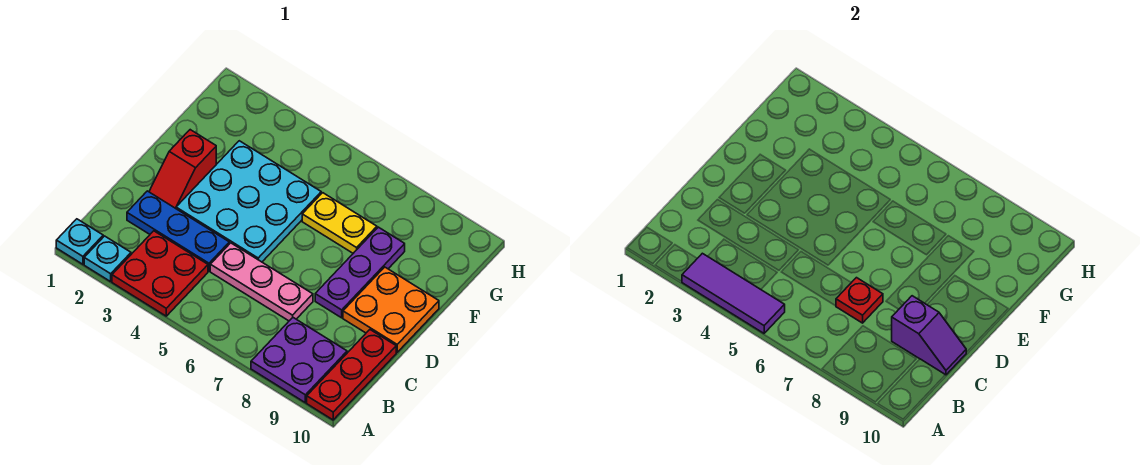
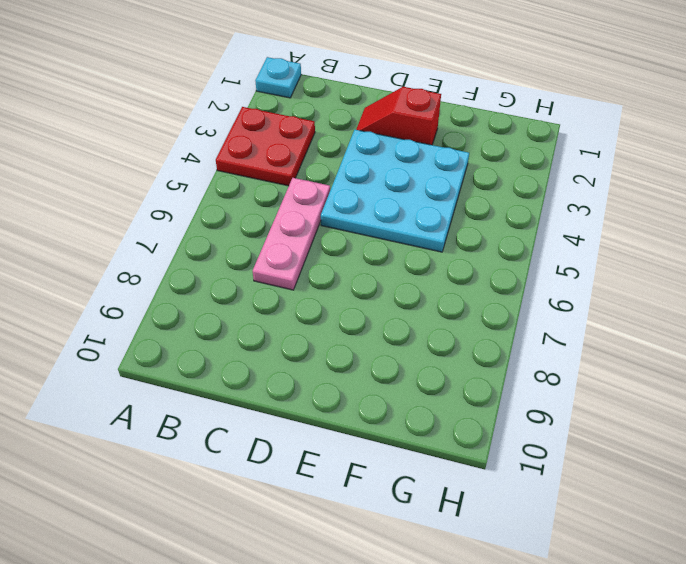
none -> cyan 1x1 plate [84,236,131,282]
none -> purple 2x2 plate [251,318,347,403]
none -> red 1x3 plate [307,330,396,420]

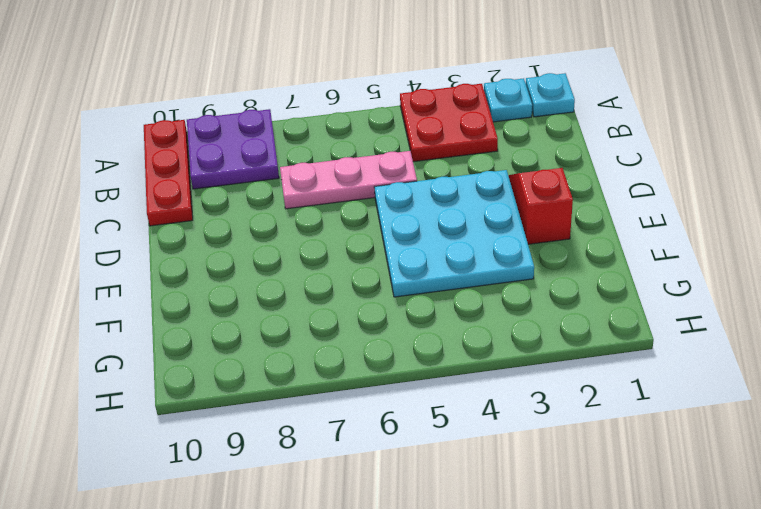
none -> blue 1x3 plate [127,191,229,271]
none -> purple 1x3 plate [315,227,405,318]
none -> orange 2x2 plate [343,267,439,352]

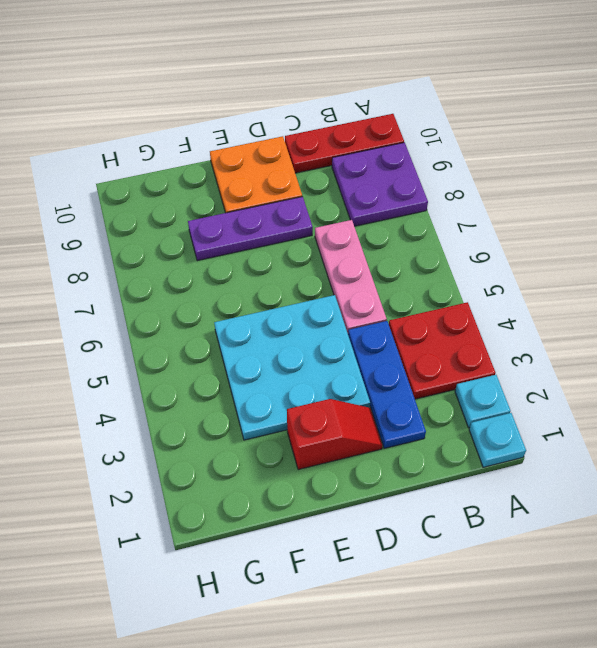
none -> yellow 1x2 plate [302,193,377,253]
none -> purple 1x3 tile [682,253,785,333]
none -> red 1x1 plate [836,278,883,323]

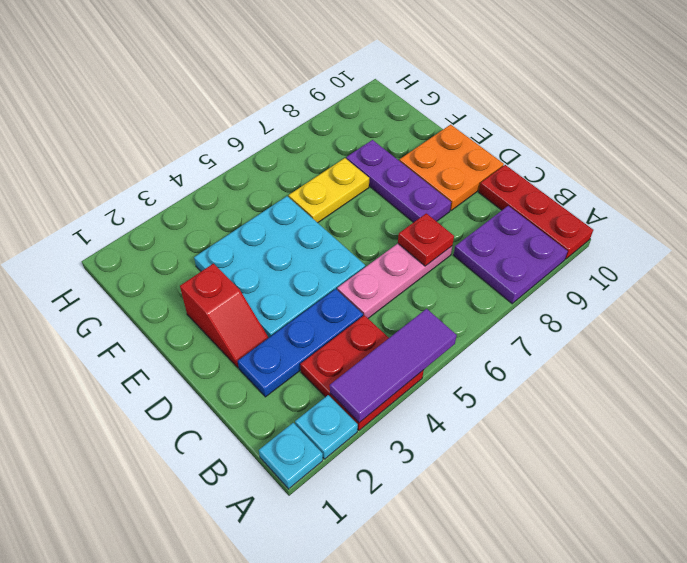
none -> purple 1x2 slope [892,296,966,375]

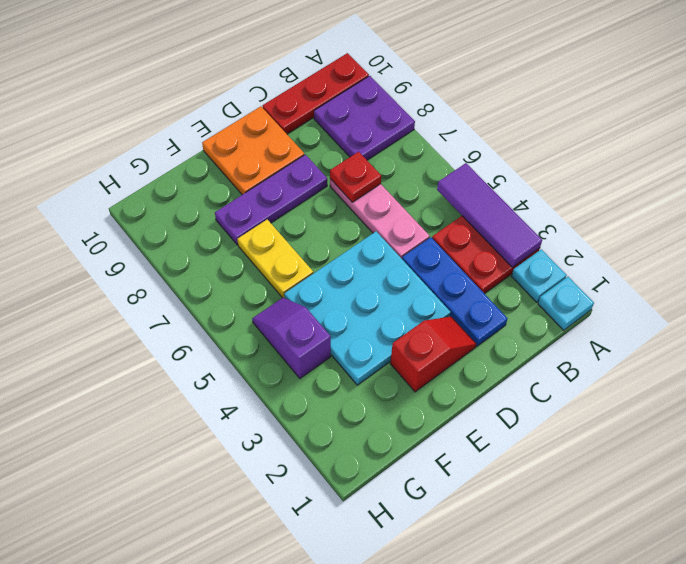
purple 1x2 slope [252,298,331,378] -> purple 1x2 slope moved to [892,296,966,375]

